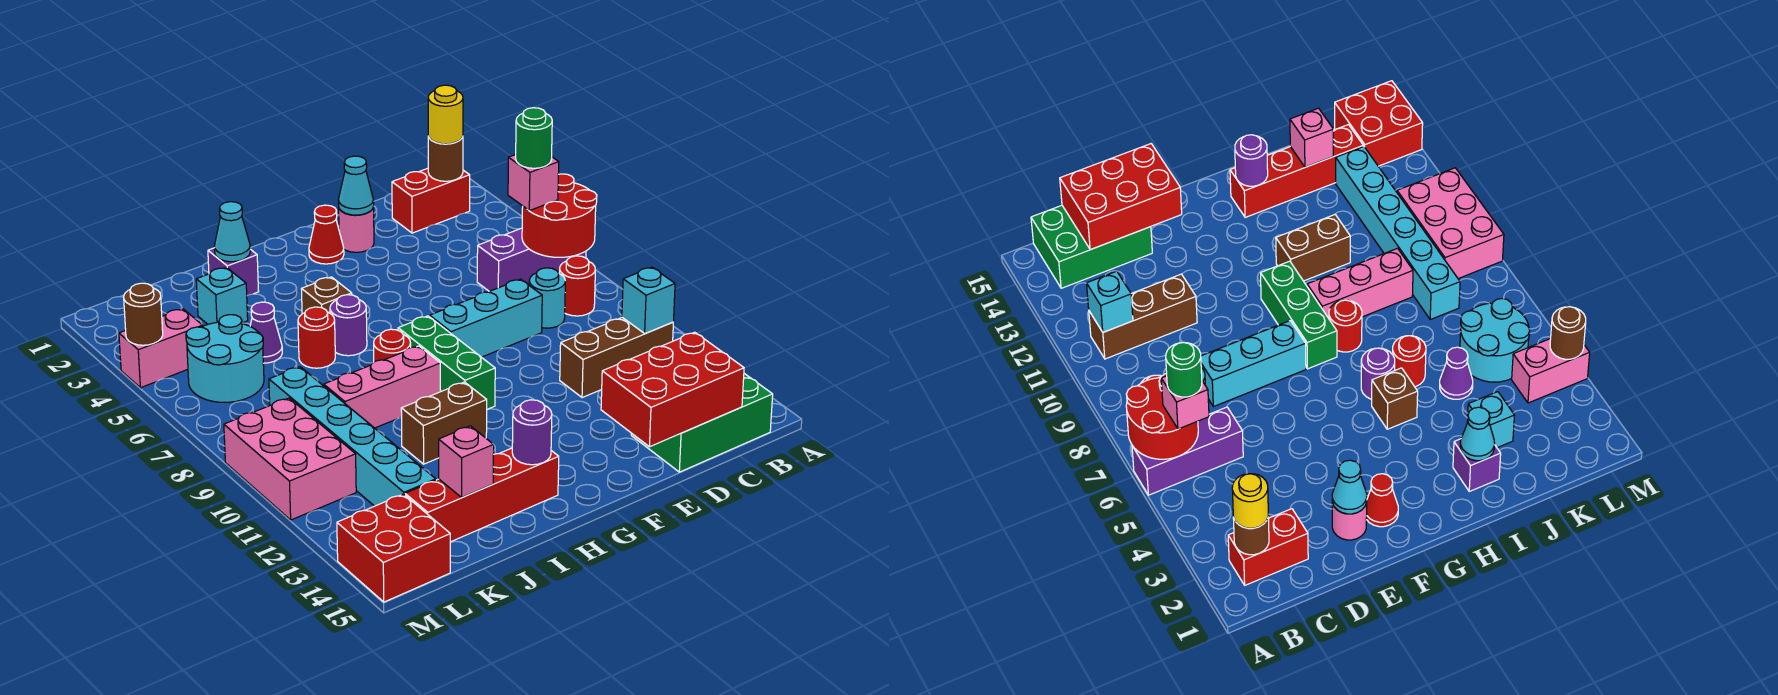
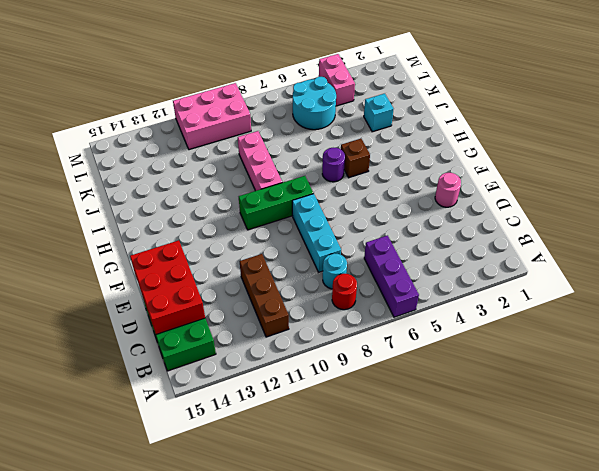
none -> red 1x2 brick [392,168,470,233]
none -> red 1x1 cone [309,205,344,264]
none -> red 1x1 round brick [374,329,411,362]
none -> brown 1x2 brick [401,382,487,464]

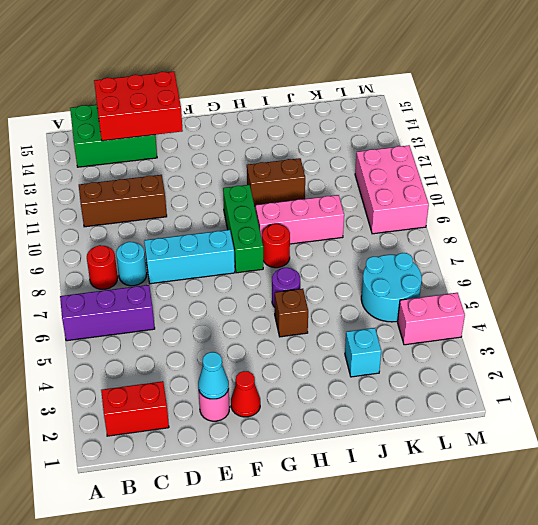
none -> red 1x4 brick [405,448,559,542]
none -> purple 1x1 brick [208,248,259,295]
none -> red 1x1 round brick [298,307,335,368]
none -> purple 1x1 cone [250,302,282,363]

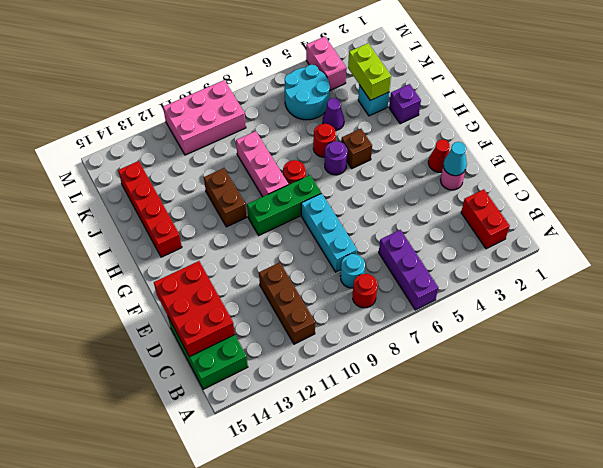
lime 1x2 brick [348,43,391,100] -> none
none -> cyan 1x6 brick [269,367,436,506]
none -> red 2x2 brick [337,494,450,602]
none -> red 2x2 round brick [522,174,597,257]
none -> brown 1x1 round brick [428,136,463,181]

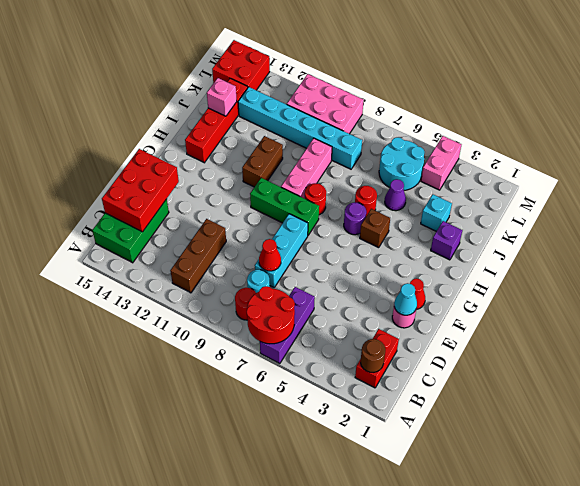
red 1x1 cone [259,239,281,271] -> none
none -> cyan 1x1 brick [622,267,675,334]
none -> purple 1x1 round brick [512,400,552,465]
none -> cyan 1x1 cone [214,202,250,262]
none -> brown 1x1 round brick [124,283,163,345]

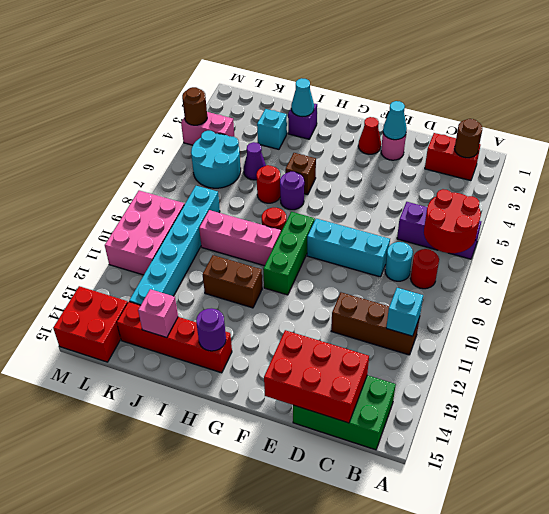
none -> yellow 1x1 round brick [428,85,463,144]
none -> pink 1x1 brick [508,155,559,211]
none -> green 1x1 round brick [516,108,552,168]

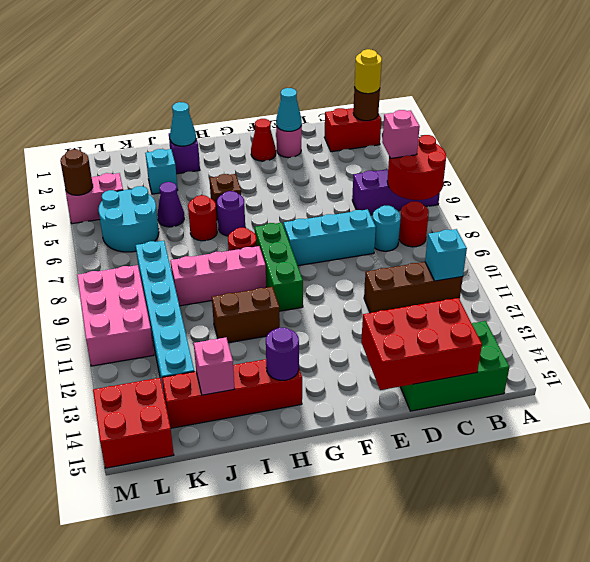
none -> green 1x1 round brick [516,108,552,168]

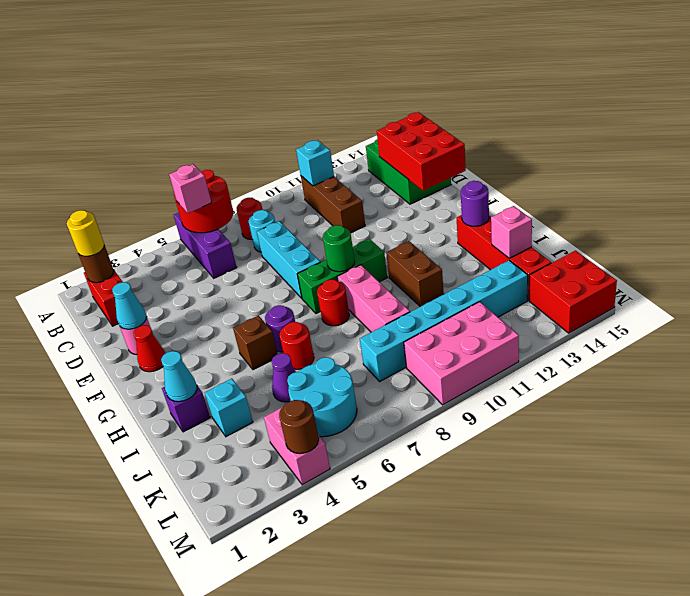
green 1x1 round brick [323,225,355,272] -> green 1x1 round brick moved to [516,108,552,168]

